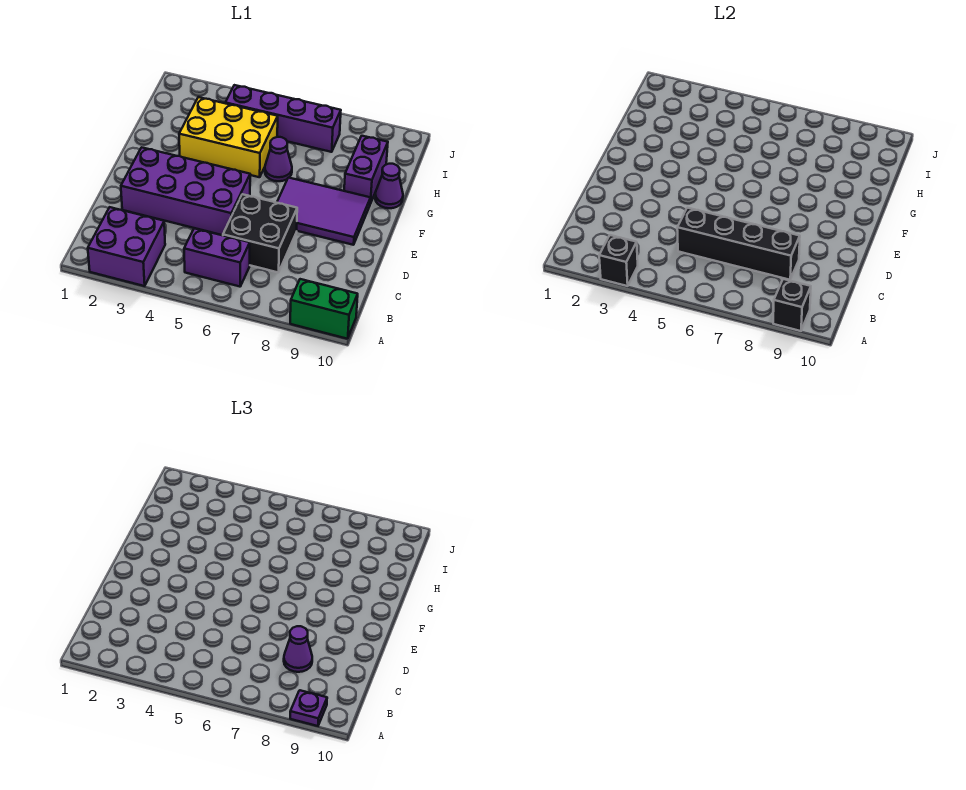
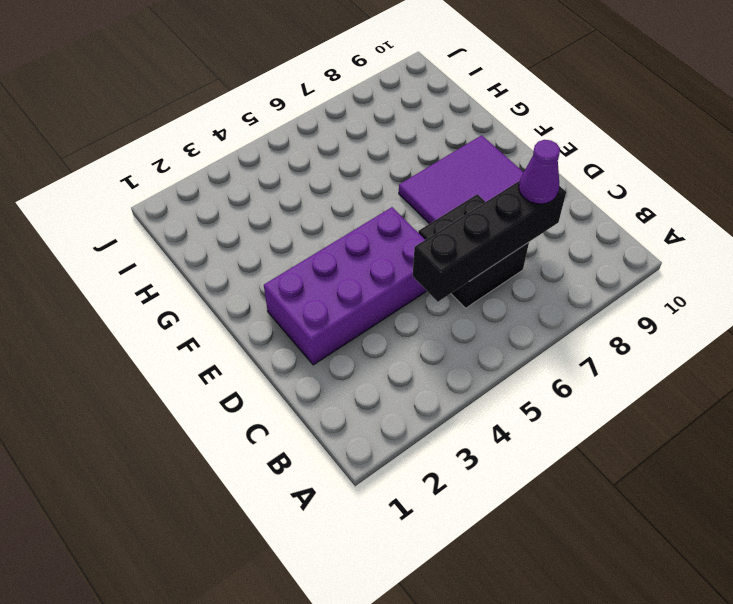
none -> purple 2x2 brick [88,207,165,286]
none -> green 1x2 brick [290,279,358,339]
none -> purple 1x2 brick [184,228,250,287]

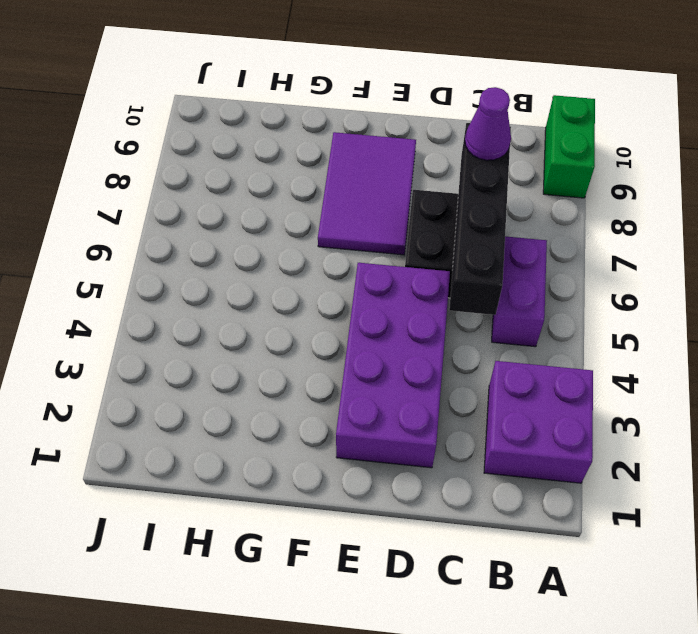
none -> yellow 2x3 brick [179,97,278,177]
none -> purple 1x1 cone [265,137,292,181]
none -> purple 1x2 brick [344,136,388,204]

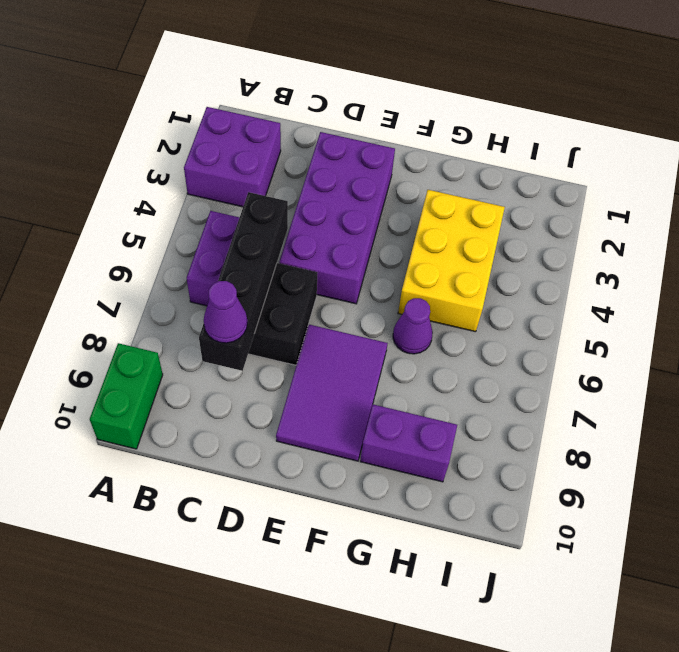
none -> purple 1x1 cone [375,164,403,208]
none -> purple 1x4 brick [225,85,341,152]
none -> black 1x1 brick [599,235,638,286]

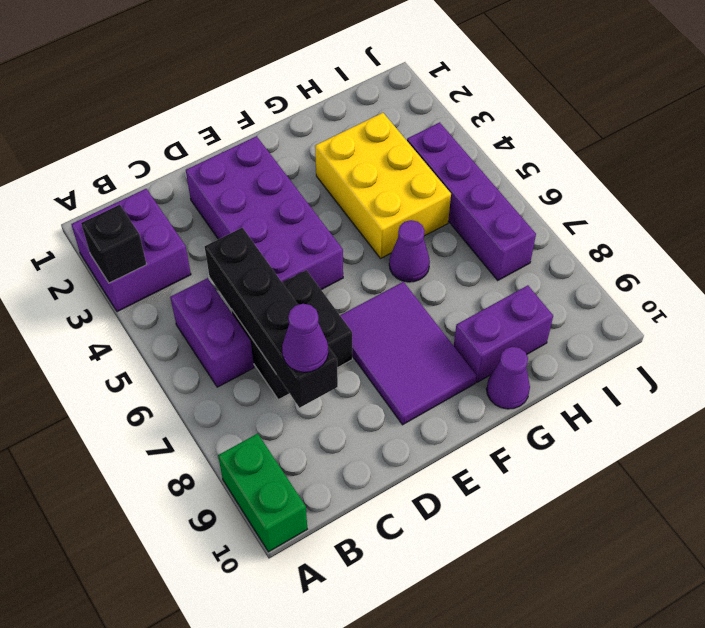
none -> black 1x1 brick [773,279,811,331]
none -> purple 1x1 plate [290,690,327,726]

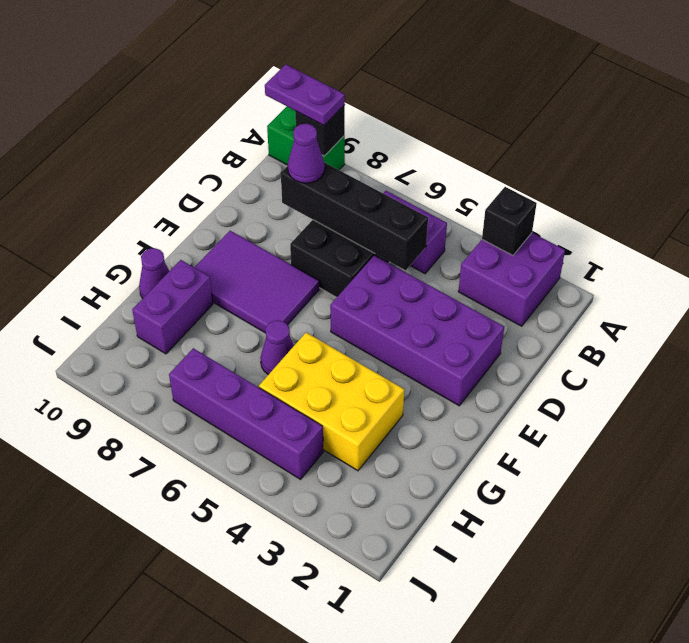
purple 1x2 plate [265,64,345,125] -> purple 1x1 plate [290,690,327,726]

